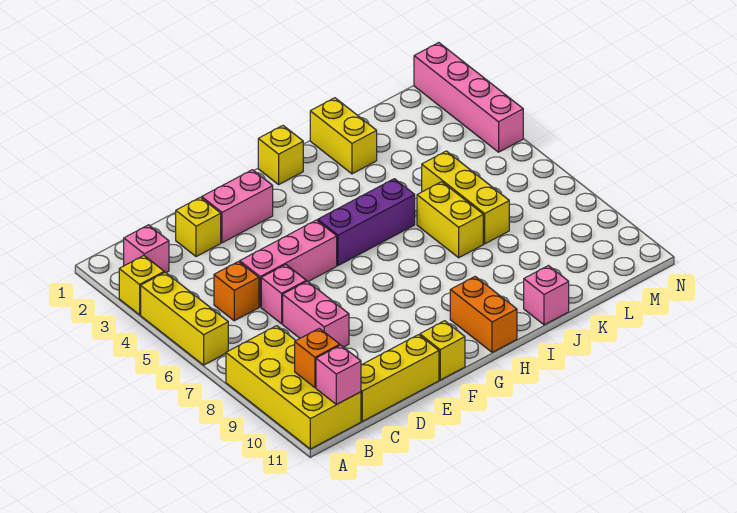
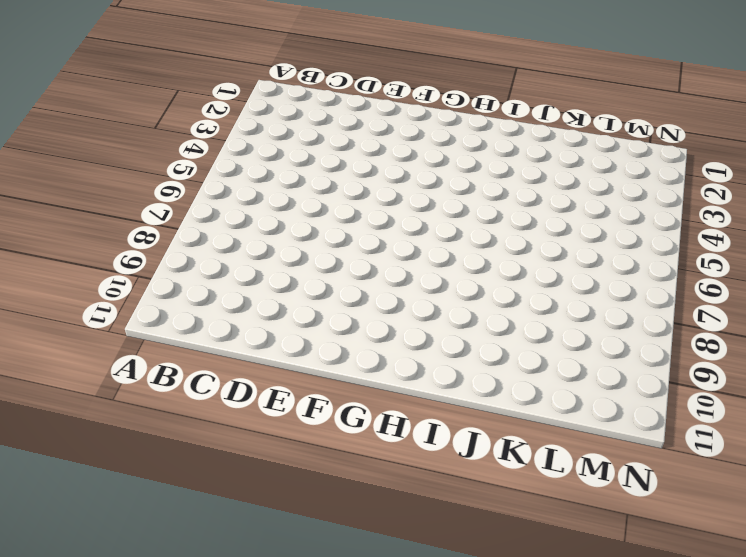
none -> yellow 1x1 brick [119,256,164,315]
none -> yellow 1x3 brick [141,272,228,365]
none -> yellow 2x4 brick [226,326,361,449]

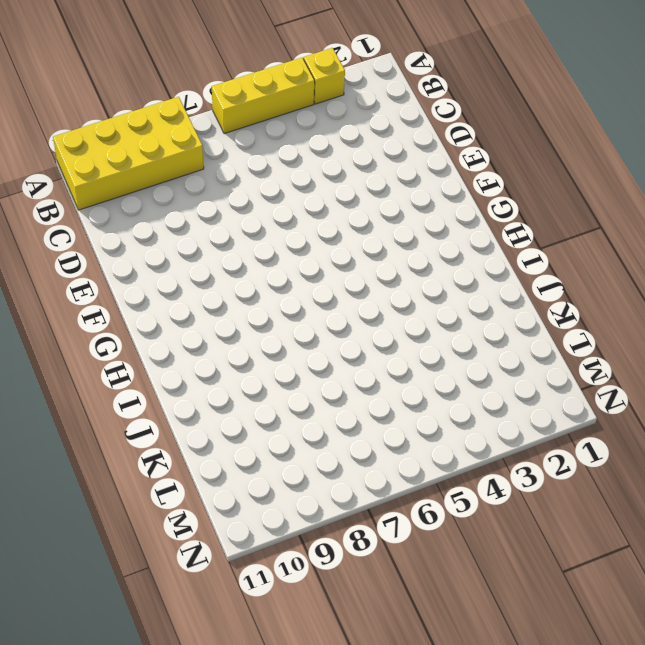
none -> pink 1x1 brick [124,225,169,273]
none -> orange 1x1 brick [214,262,259,321]
none -> yellow 1x3 brick [361,335,439,421]

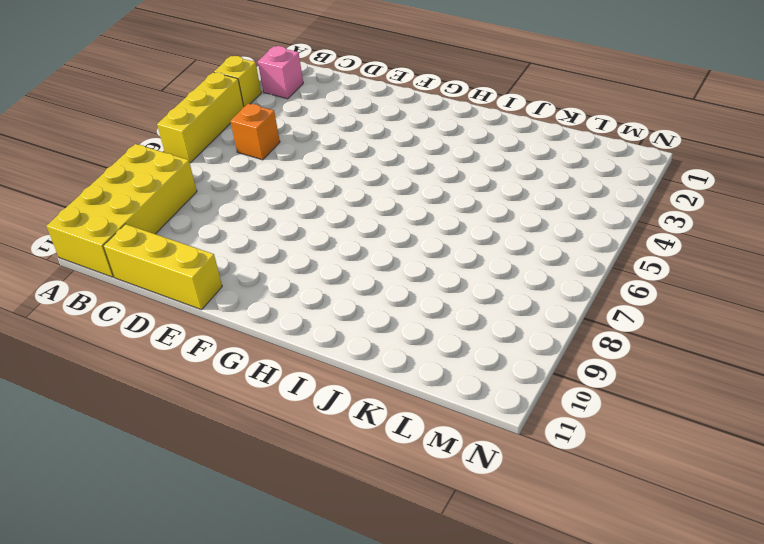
none -> yellow 1x1 brick [176,197,221,257]
none -> pink 1x3 brick [240,220,337,307]
none -> pink 1x1 brick [261,265,306,324]

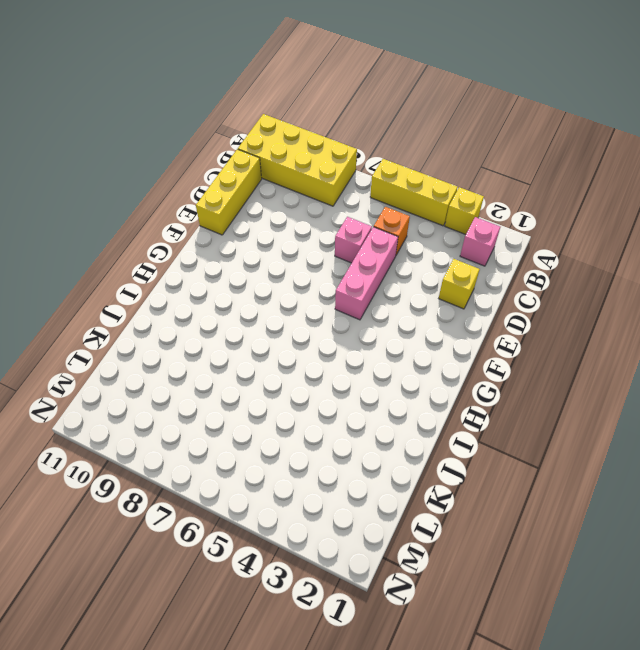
none -> pink 1x2 brick [283,281,349,347]
none -> pink 1x2 brick [202,170,273,243]
none -> yellow 1x1 brick [420,321,465,380]

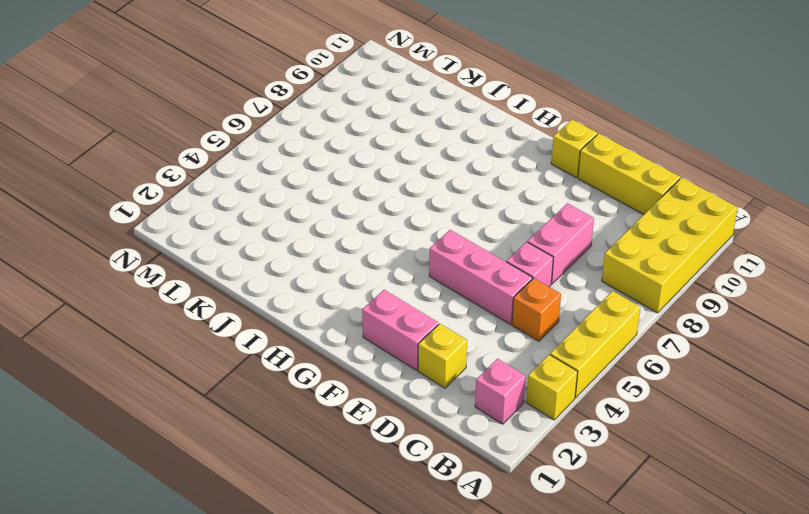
none -> purple 1x3 brick [318,179,415,266]
none -> yellow 1x1 brick [258,126,303,184]
none -> orange 1x2 brick [450,277,517,352]

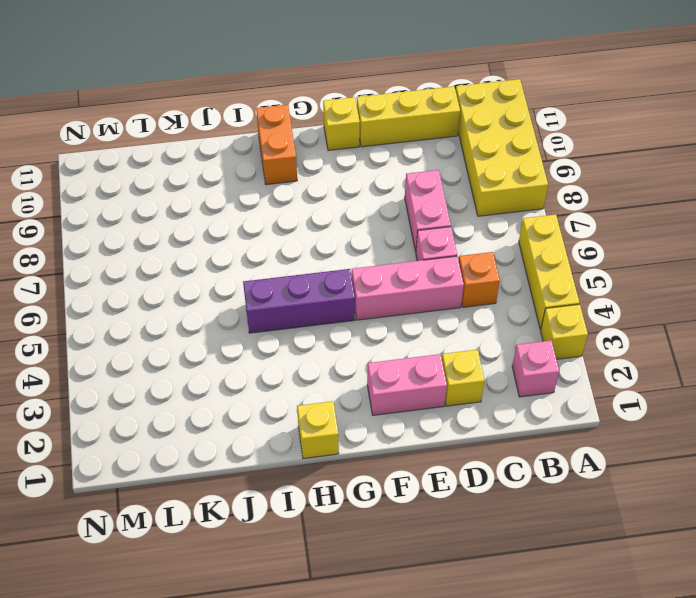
none -> yellow 1x2 brick [310,98,377,174]
none -> yellow 1x2 brick [417,182,483,258]
none -> pink 1x1 brick [524,266,569,325]

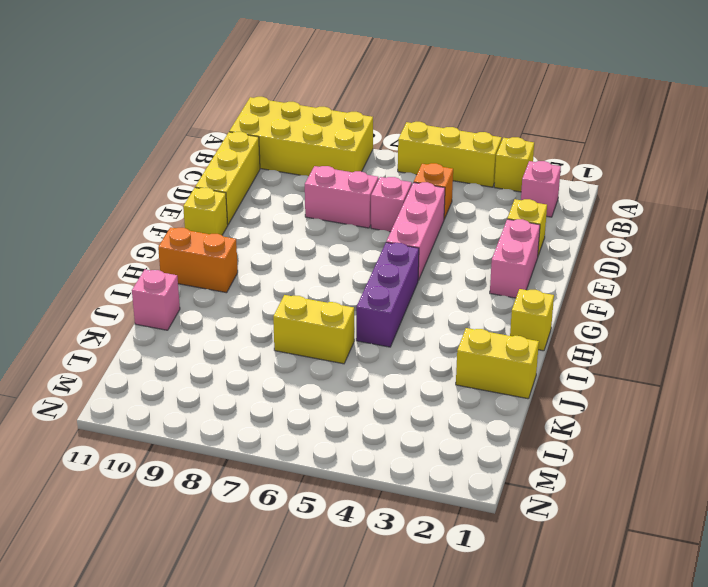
none -> yellow 1x3 brick [422,151,509,244]
none -> pink 1x4 brick [414,43,523,152]
none -> orange 1x1 brick [295,328,340,388]

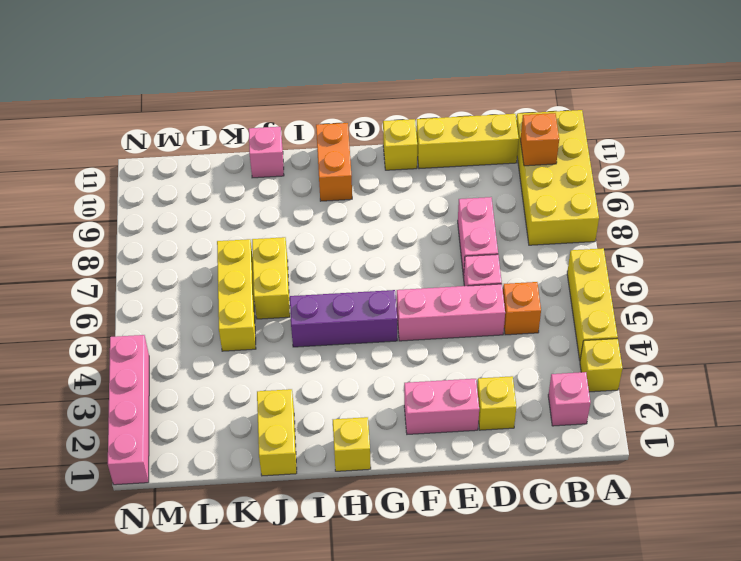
none -> pink 1x1 brick [316,345,361,405]

